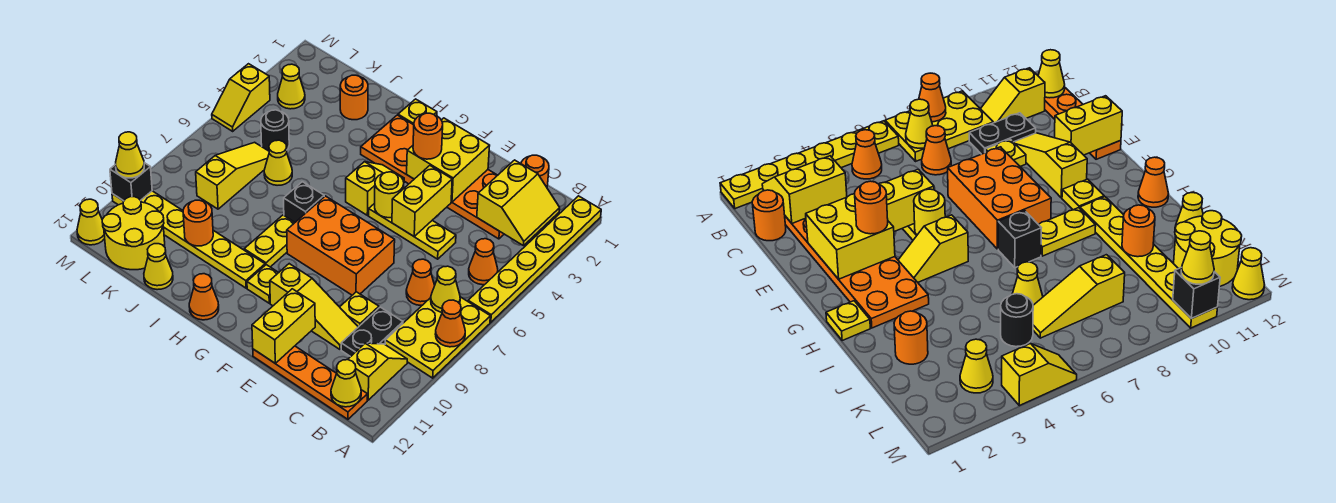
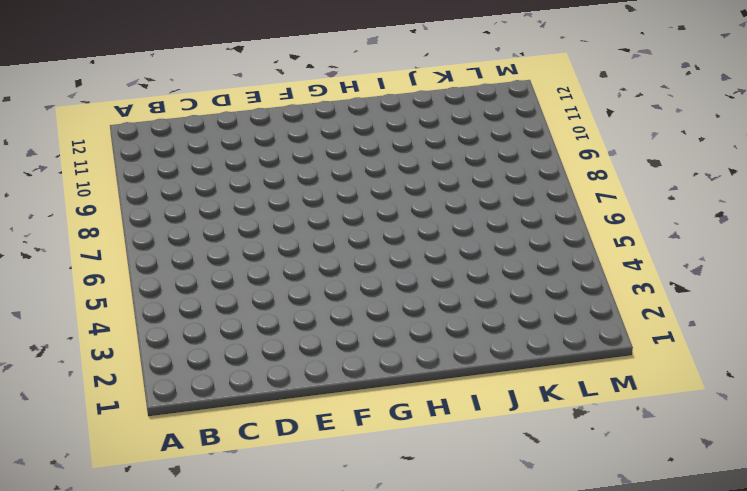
none -> yellow 1x6 plate [468,196,601,322]
none -> yellow 2x3 plate [385,297,490,378]
none -> orange 1x1 cone [469,239,498,285]
none -> yellow 1x2 slope [348,343,407,400]

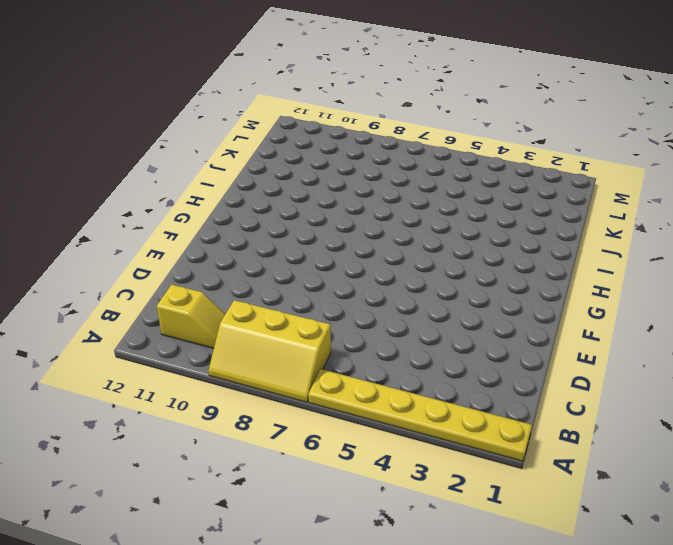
yellow 2x3 slope [209,300,331,402] -> yellow 2x3 plate [385,297,490,378]
none -> orange 1x1 cone [469,239,498,285]
none -> orange 1x4 plate [253,346,367,419]
none -> orange 1x1 round brick [521,155,549,187]
none -> orange 2x6 plate [361,115,504,239]

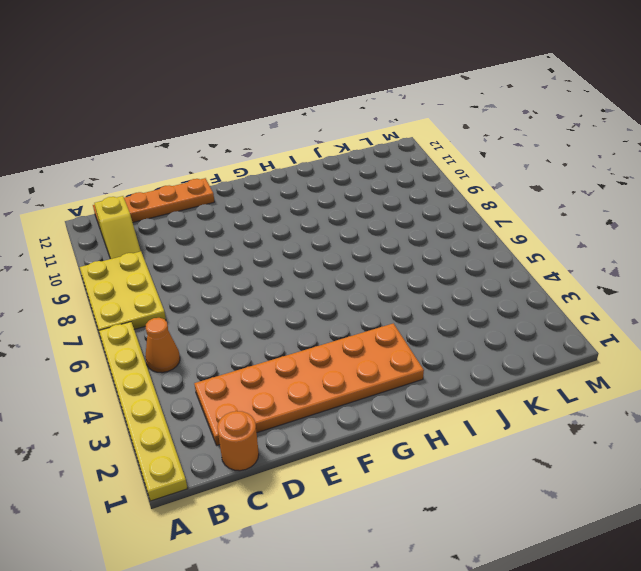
none -> orange 1x1 cone [406,259,435,305]
none -> black 1x2 plate [341,307,403,357]
none -> yellow 1x3 plate [369,203,456,259]
none -> yellow 1x1 plate [340,292,379,327]

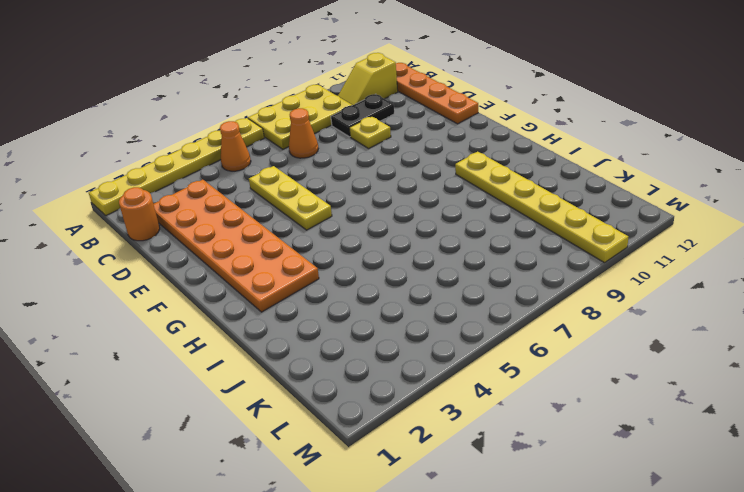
none -> yellow 1x3 slope [270,264,358,349]
none -> orange 2x3 brick [287,196,395,295]
none -> yellow 1x2 slope [346,162,404,215]
none -> yellow 1x1 plate [247,265,279,303]

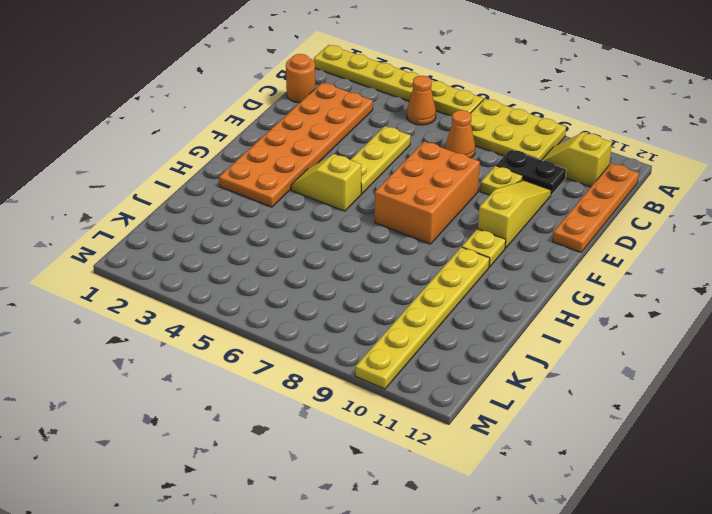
none -> yellow 1x1 plate [398,99,437,125]
none -> black 1x1 brick [284,182,324,222]
none -> yellow 1x2 plate [244,215,295,267]
none -> orange 1x1 cone [189,274,219,320]

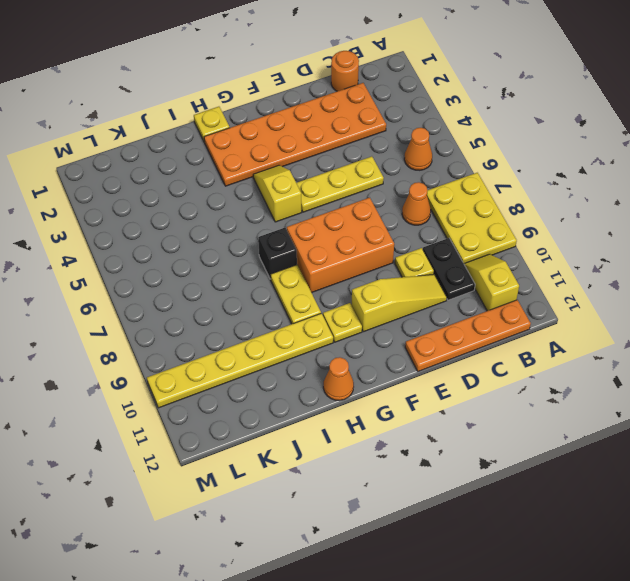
none -> yellow 1x6 plate [468,196,601,322]
none -> orange 1x1 round brick [340,75,368,120]
none -> yellow 1x1 cone [264,140,292,185]
none -> yellow 1x1 cone [144,244,173,290]

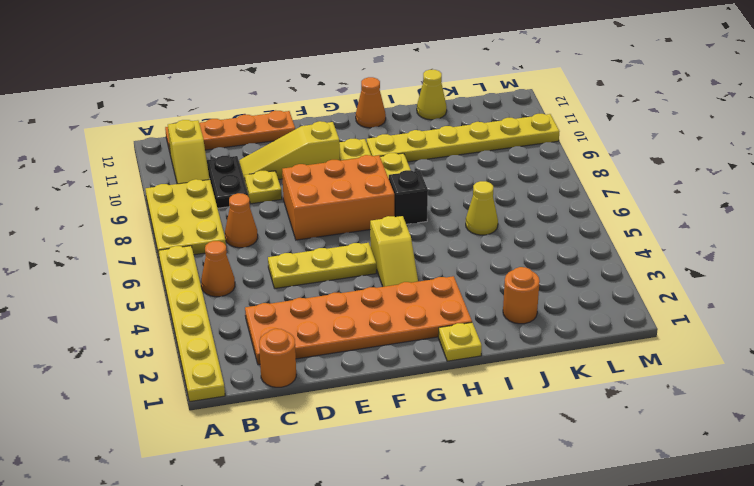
none -> black 1x1 round brick [261,110,289,151]
none -> yellow 1x3 slope [196,142,269,209]
none -> yellow 2x2 round brick [102,197,165,270]
none -> yellow 1x1 cone [278,64,305,109]

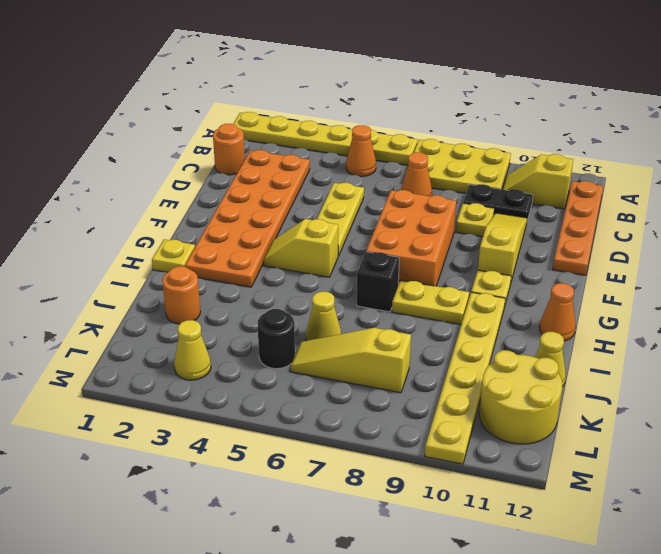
none -> yellow 1x2 slope [212,64,270,131]
none -> yellow 1x1 cone [77,199,105,245]
none -> orange 1x1 cone [435,300,465,347]
none -> yellow 2x2 slope [477,160,560,246]

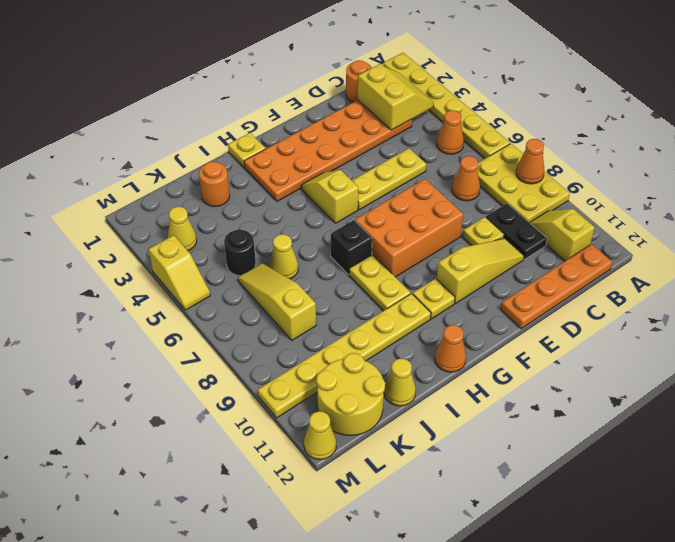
none -> yellow 1x1 cone [431,266,460,312]
none -> yellow 1x1 cone [331,360,361,407]
none -> yellow 2x2 brick [407,118,490,202]
none -> yellow 1x2 brick [392,166,452,236]

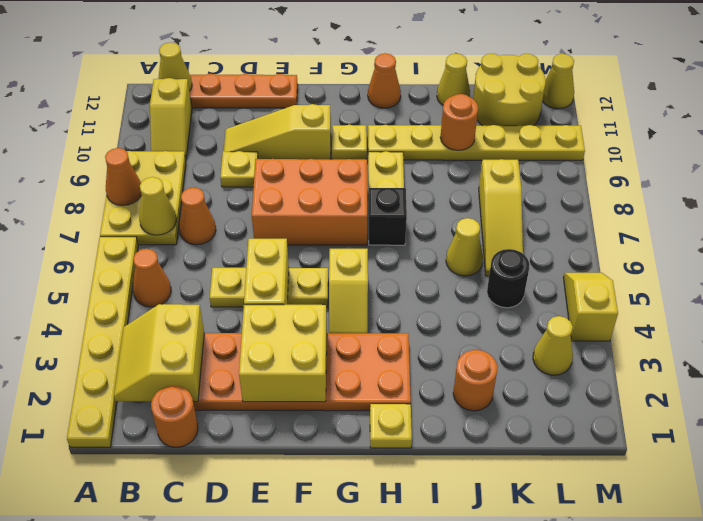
none -> black 1x2 plate [341,307,403,357]
none -> yellow 1x2 brick [252,289,315,363]
none -> yellow 1x1 round brick [375,172,404,218]
none -> black 1x1 brick [110,163,152,201]

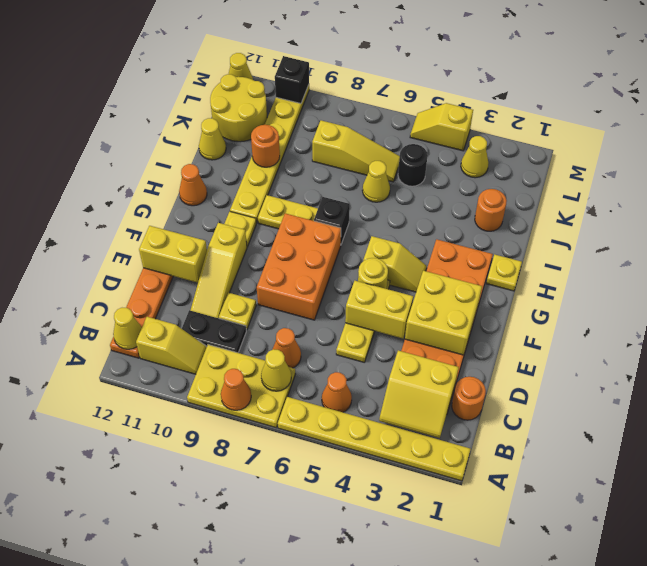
none -> orange 1x1 round brick [413,113,443,159]
none -> yellow 1x1 cone [116,132,144,178]

